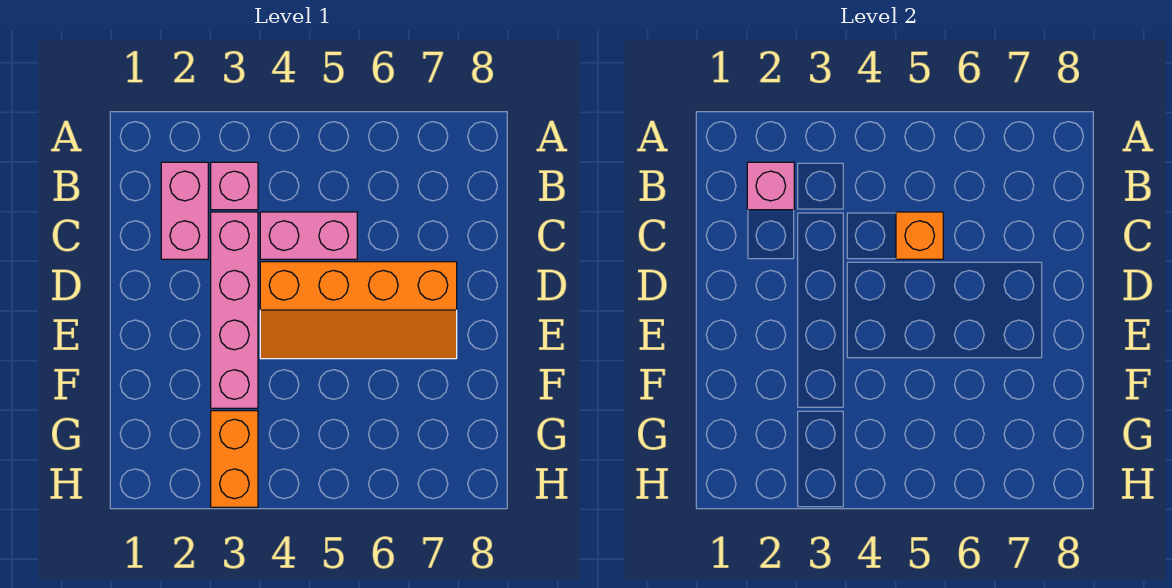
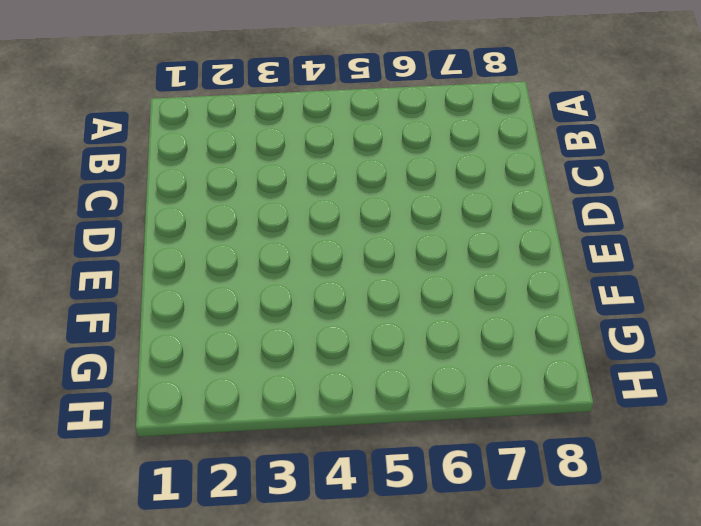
none -> pink 1x2 brick [161,162,208,259]
none -> pink 1x1 brick [211,162,258,210]

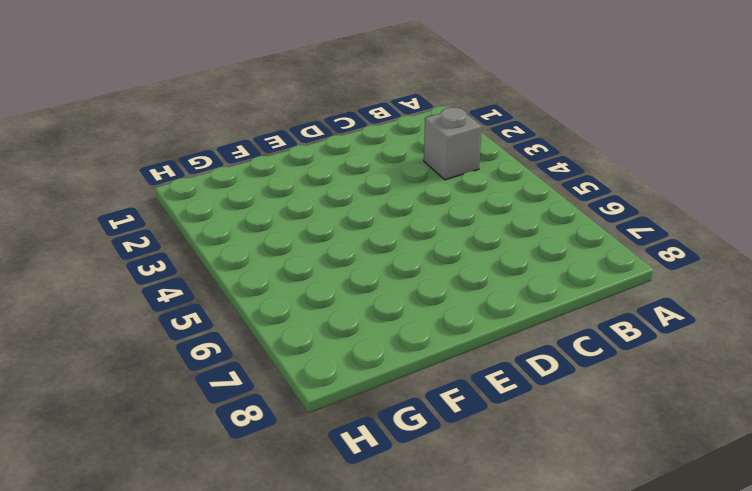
grey 1x1 brick [424,107,482,180] -> pink 1x1 brick [211,162,258,210]
none -> pink 1x2 brick [161,162,208,259]
none -> pink 1x4 brick [211,212,258,408]

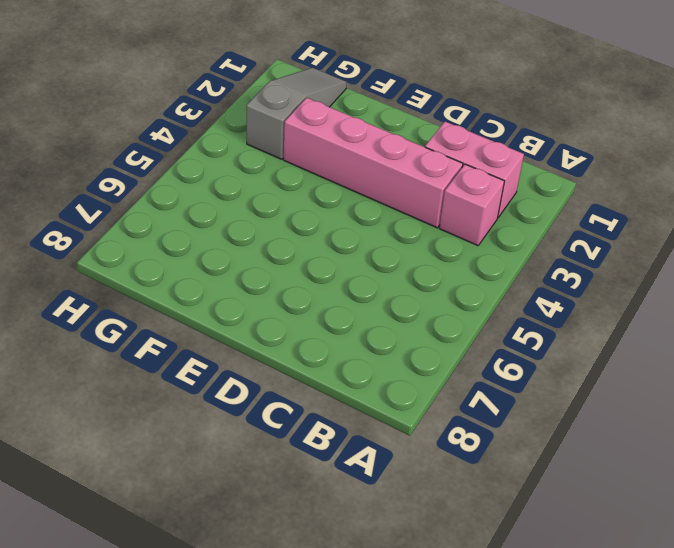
grey 1x3 slope [247,68,347,159] -> orange 1x2 brick [211,411,258,507]
none -> pink 1x2 brick [260,212,357,259]
none -> orange 2x4 slope [260,262,457,359]

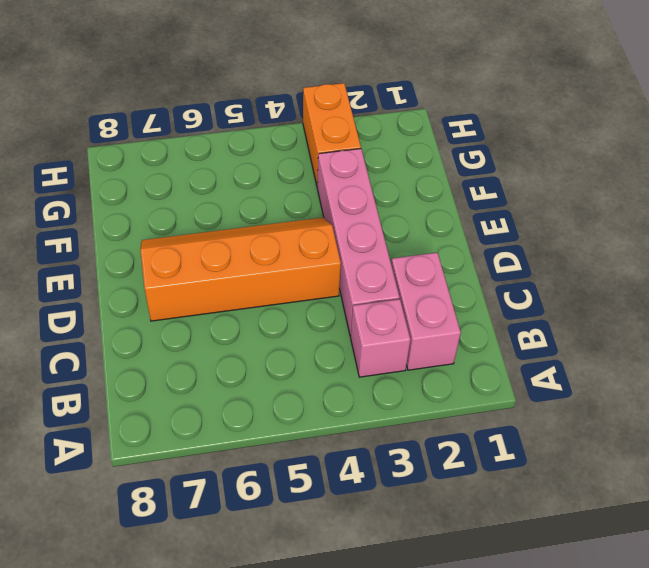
none -> pink 1x2 brick [260,212,357,259]
none -> pink 1x1 brick [747,162,794,210]

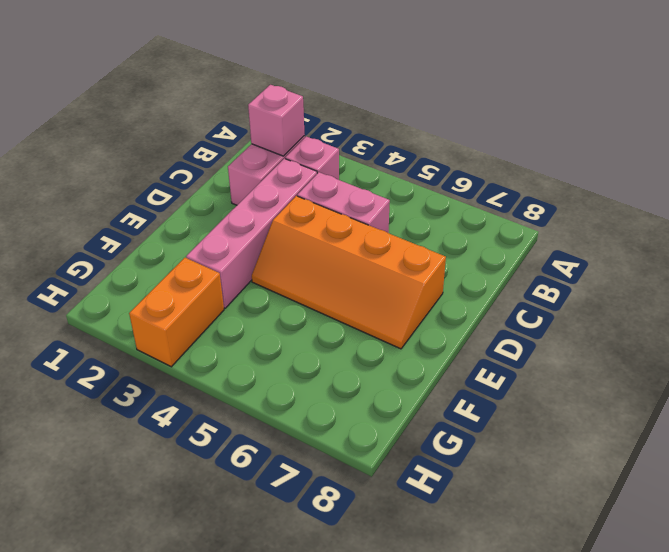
none -> orange 1x1 brick [896,212,943,259]

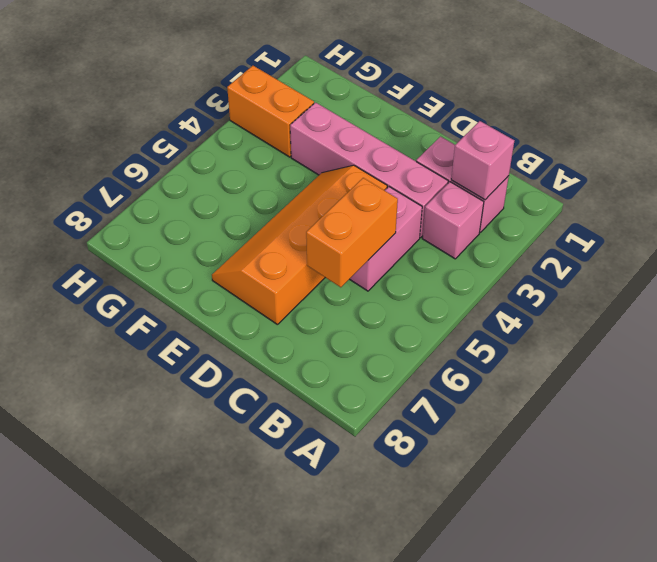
orange 1x2 brick [306,178,398,287] -> orange 1x1 brick [896,212,943,259]

